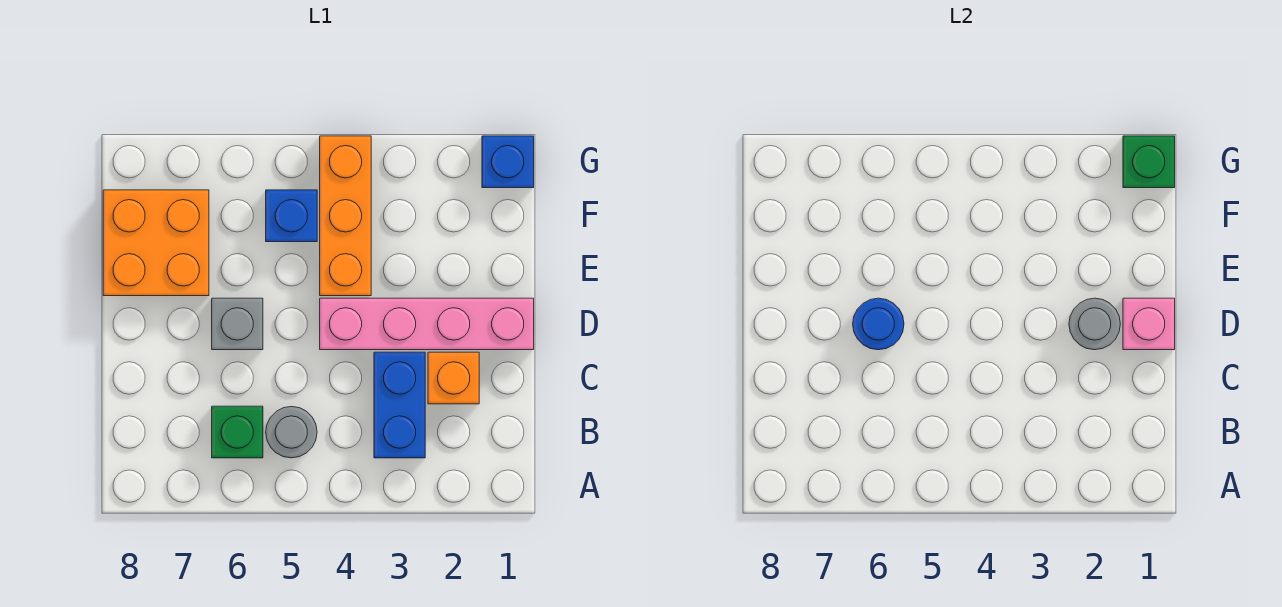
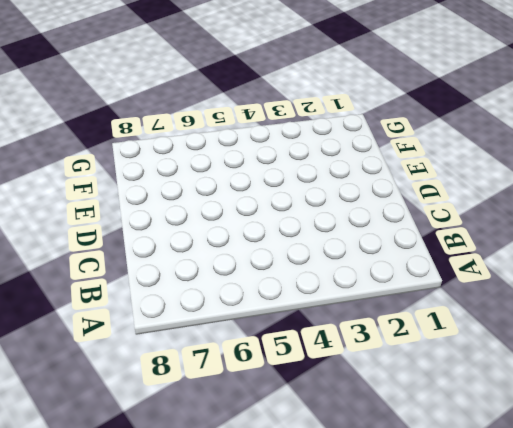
none -> blue 1x2 brick [374,352,425,458]
none -> grey 1x1 round brick [266,407,317,458]
none -> green 1x1 brick [212,406,263,458]

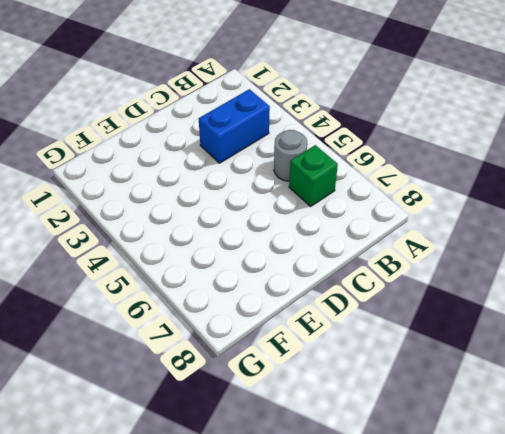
none -> orange 1x1 brick [428,352,479,404]
none -> pink 1x4 brick [320,298,534,350]
none -> grey 1x1 brick [212,298,263,350]

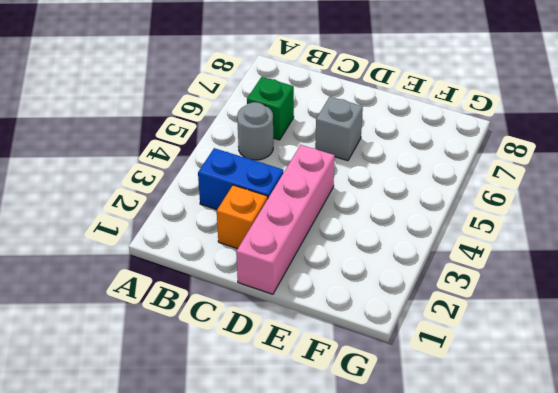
none -> orange 1x3 brick [320,136,371,296]
none -> orange 2x2 brick [103,190,209,296]
none -> blue 1x1 brick [266,190,317,242]

